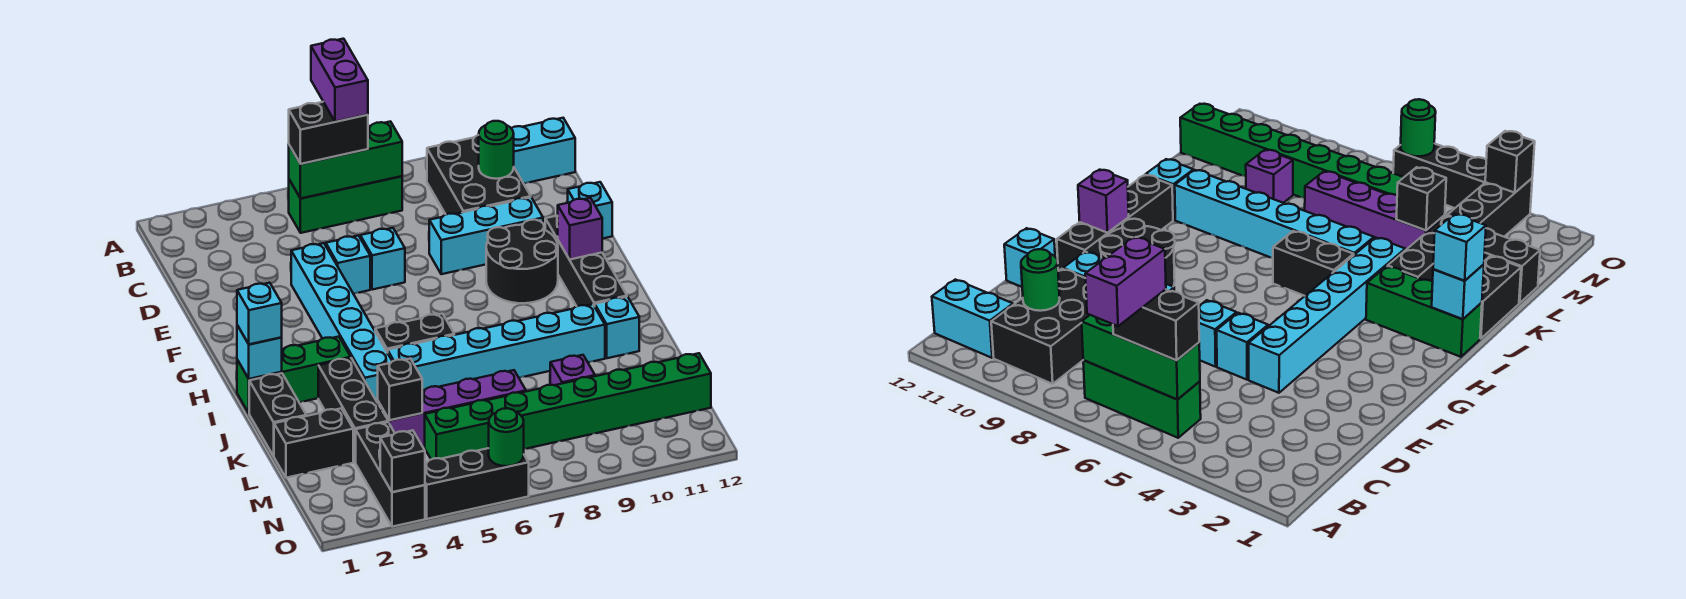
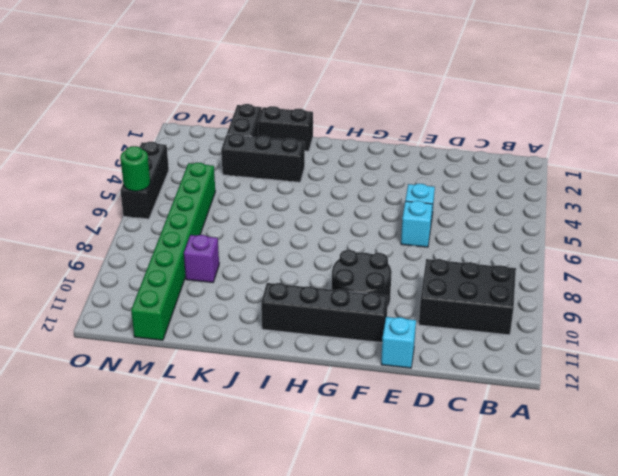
none -> green 1x3 brick [289,176,402,233]
none -> cyan 1x2 brick [511,118,575,183]
none -> cyan 1x6 brick [291,243,392,403]
none -> cyan 1x3 brick [429,197,543,274]

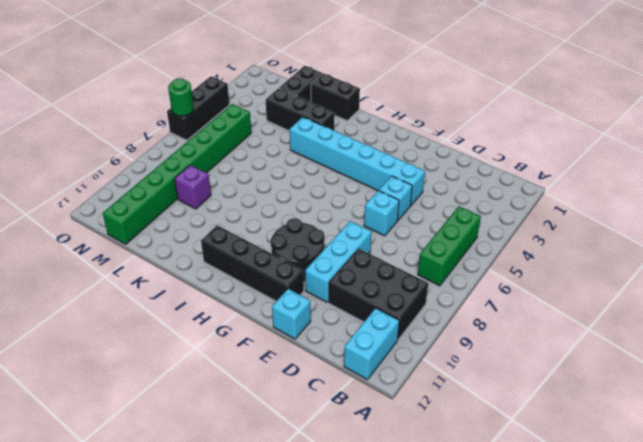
none -> green 1x3 brick [237,337,351,413]
none -> black 1x2 brick [375,314,454,353]
none -> cyan 1x6 brick [388,304,605,390]
none -> cyan 1x1 brick [595,297,639,358]

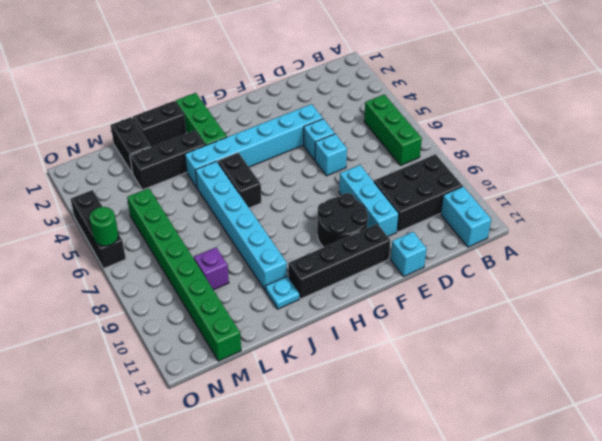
cyan 1x1 plate [266,276,299,309] -> cyan 1x1 brick [595,297,639,358]
none -> purple 1x4 brick [378,370,526,447]
none -> black 1x3 brick [356,422,425,527]
none -> green 1x3 brick [289,121,402,198]
none -> green 1x1 round brick [479,121,514,179]

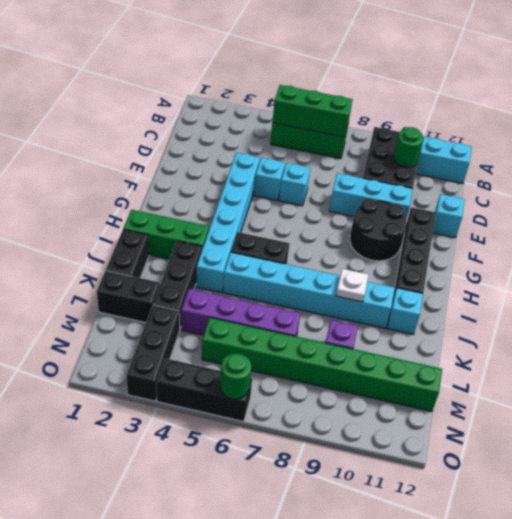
white 1x1 plate [336,269,368,302] -> none
none -> purple 1x1 brick [558,198,602,259]
none -> cyan 1x1 brick [237,325,282,379]
none -> black 1x1 brick [378,359,422,420]
none -> black 1x1 brick [380,431,425,492]

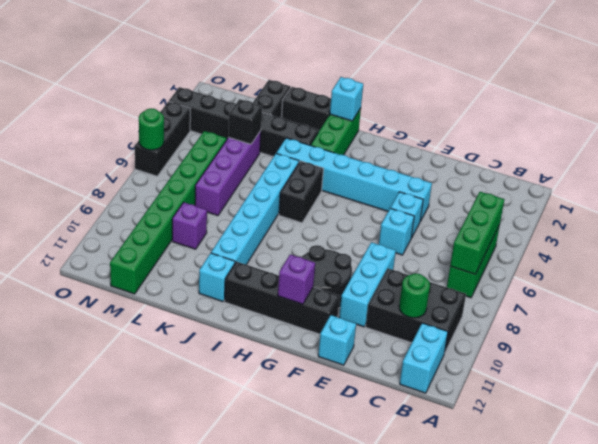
none -> black 1x1 brick [380,431,425,492]
none -> black 1x2 brick [289,102,368,164]
none -> cyan 1x1 brick [237,283,282,344]
none -> purple 1x2 brick [311,39,368,122]

